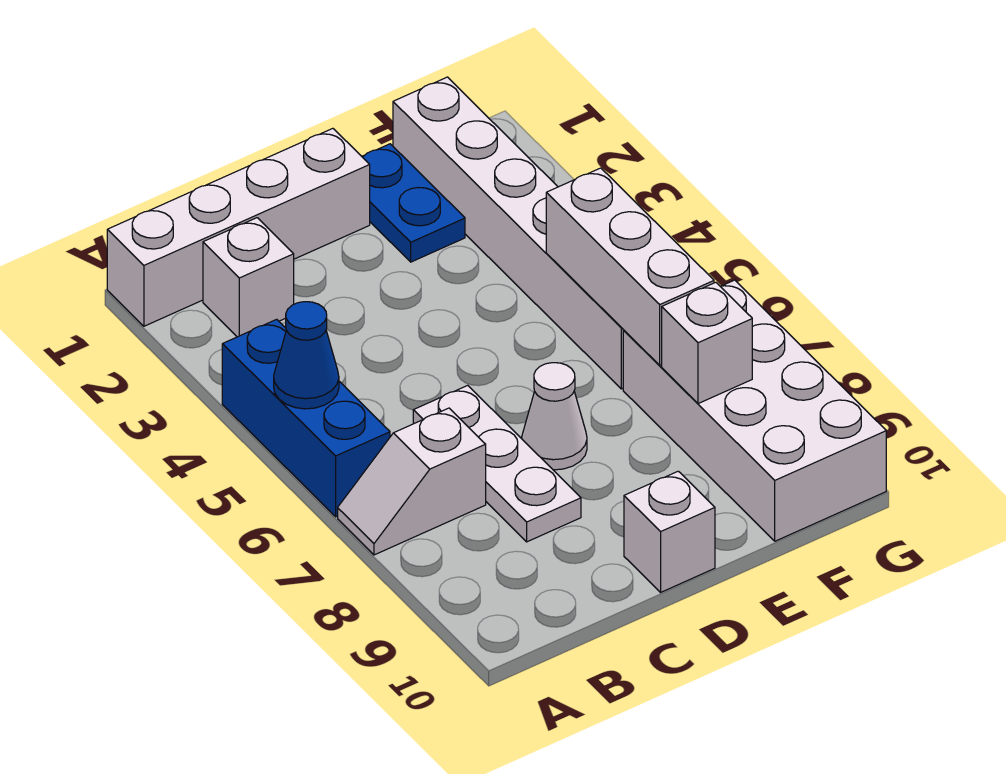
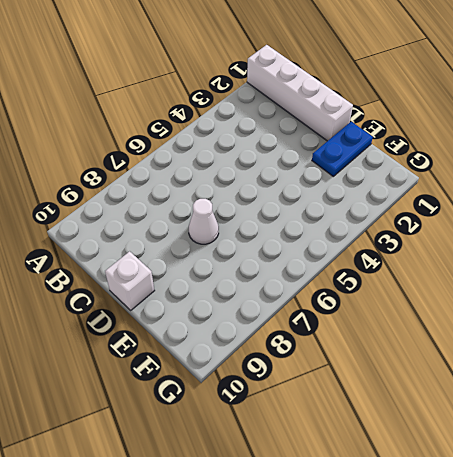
none -> blue 1x3 brick [222,319,390,517]
none -> white 1x2 slope [338,408,486,555]
none -> white 1x1 brick [203,218,294,337]

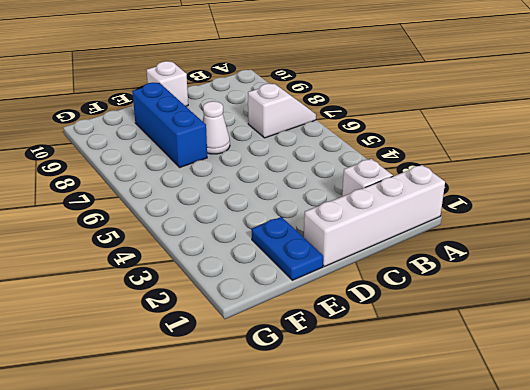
blue 1x3 brick [132,83,207,167] -> blue 1x3 brick moved to [222,319,390,517]
none -> white 1x3 plate [413,385,581,542]
none -> white 1x6 brick [393,77,623,389]
none -> white 2x4 brick [623,280,886,541]

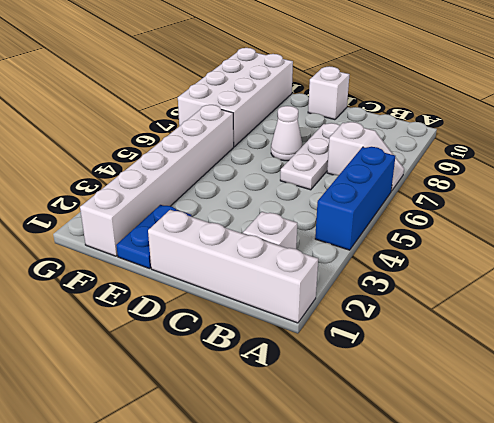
none -> blue 1x1 cone [274,302,339,409]
none -> white 1x3 brick [546,168,714,365]
none -> white 1x1 brick [662,282,752,404]

